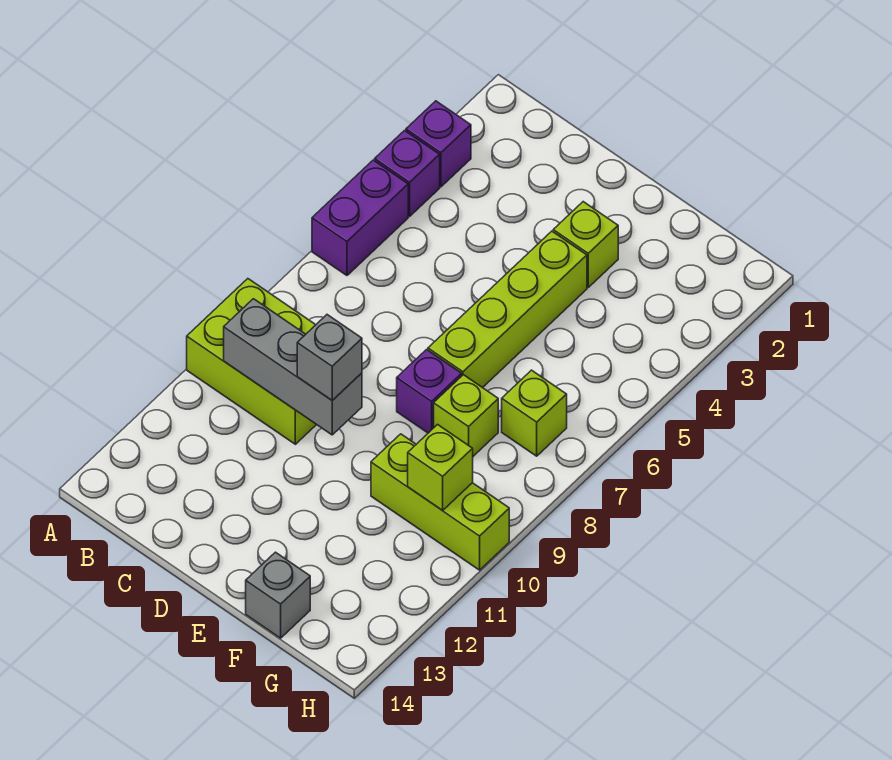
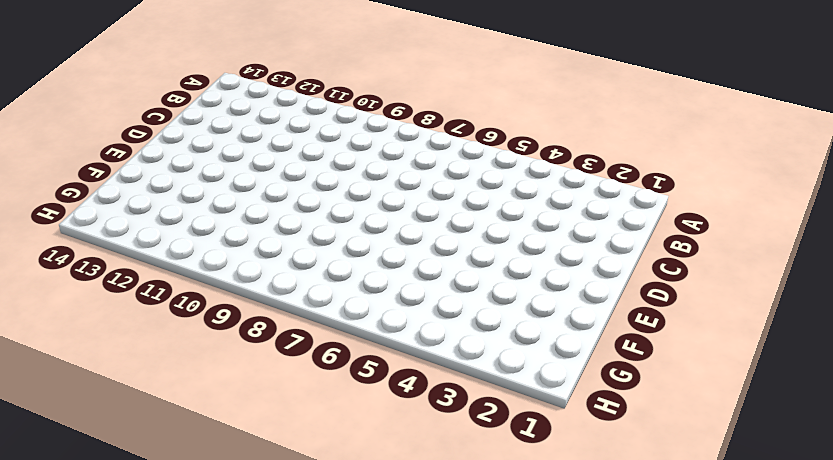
none -> purple 1x1 brick [406,101,471,187]
none -> purple 1x1 brick [375,131,440,216]
none -> purple 1x2 brick [312,160,408,275]

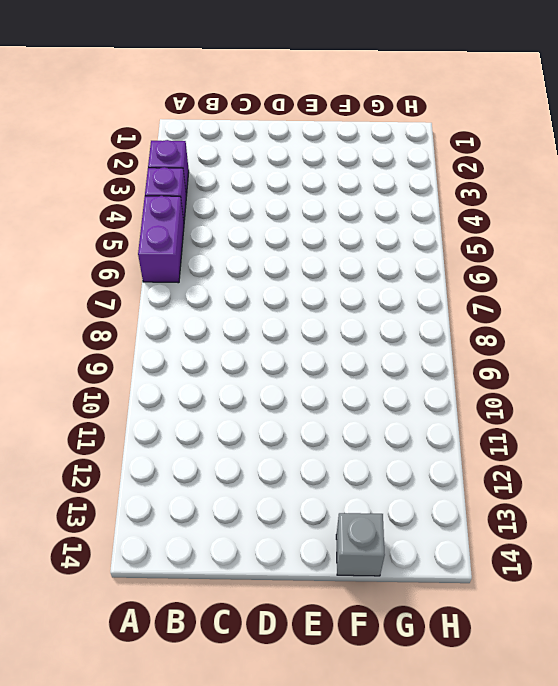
none -> lime 2x3 brick [187,279,316,444]
none -> lime 1x1 brick [553,202,618,287]
none -> lime 1x4 brick [428,231,587,388]

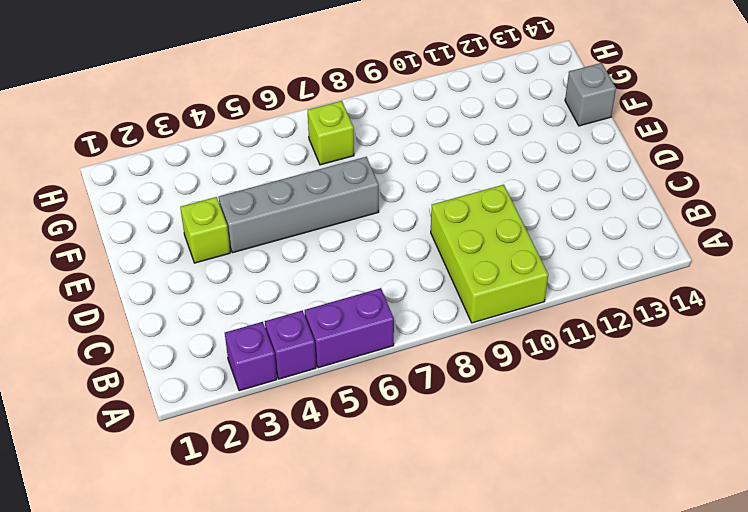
grey 1x4 brick [219,157,379,253] -> lime 1x4 brick [428,231,587,388]
none -> purple 1x1 brick [397,350,462,433]
none -> lime 1x1 brick [434,375,498,456]
none -> lime 1x3 brick [371,434,509,570]

